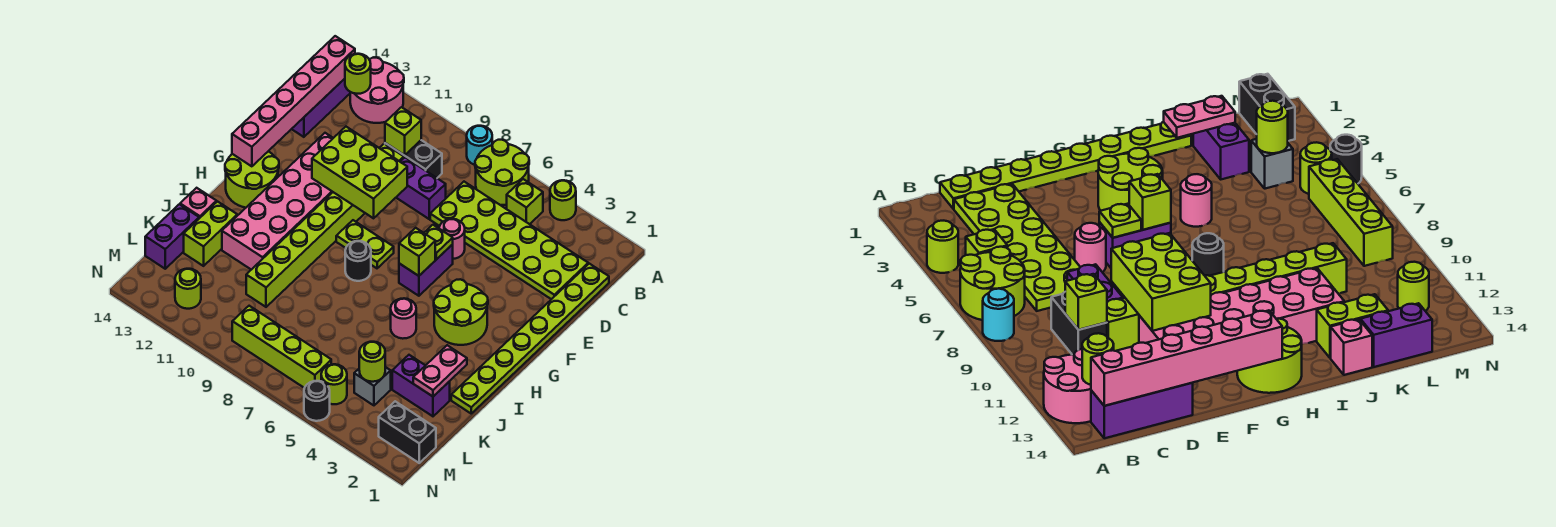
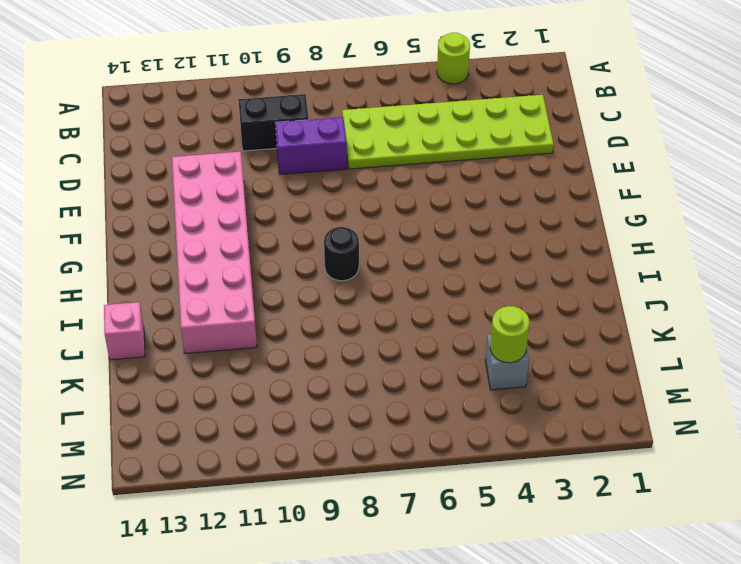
none -> lime 2x2 round brick [475,140,529,205]
none -> cyan 1x1 round brick [467,126,492,165]
none -> pink 2x2 round brick [350,58,404,123]
none -> lime 1x1 brick [507,179,543,224]

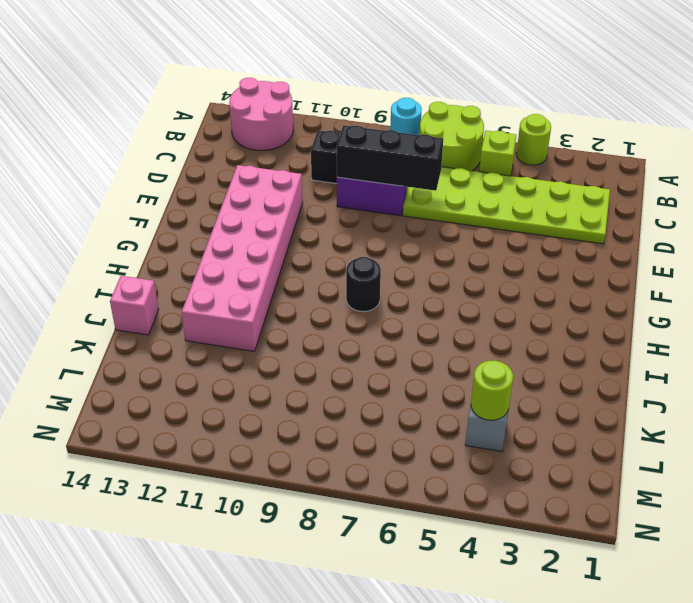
black 1x3 brick [337,125,443,191] -> none
none -> purple 1x3 brick [292,79,350,137]
none -> lime 1x8 plate [451,264,609,413]
none -> lime 1x8 brick [246,144,404,307]
none -> pink 1x1 round brick [439,219,465,259]

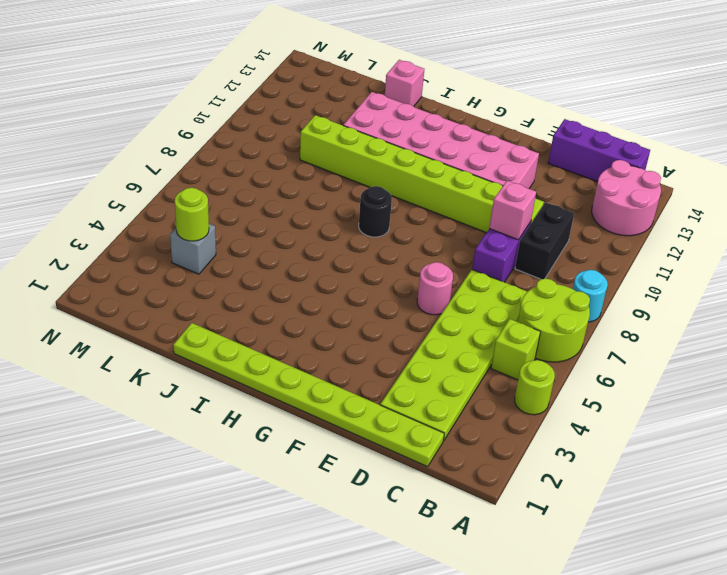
pink 1x1 brick [489,181,536,240] -> none
none -> purple 1x2 brick [399,244,453,296]
none -> lime 2x2 round brick [434,279,488,345]
none -> lime 1x2 plate [336,220,394,268]
none -> lime 2x2 round brick [225,151,279,208]

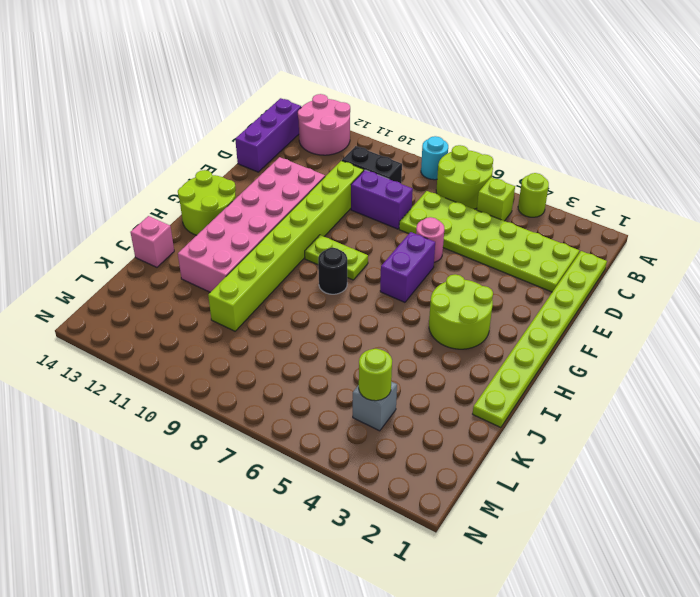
none -> pink 1x1 round brick [391,299,416,339]
none -> lime 1x2 brick [184,202,237,266]
none -> purple 1x2 brick [392,355,450,416]
none -> purple 1x2 brick [145,204,199,269]

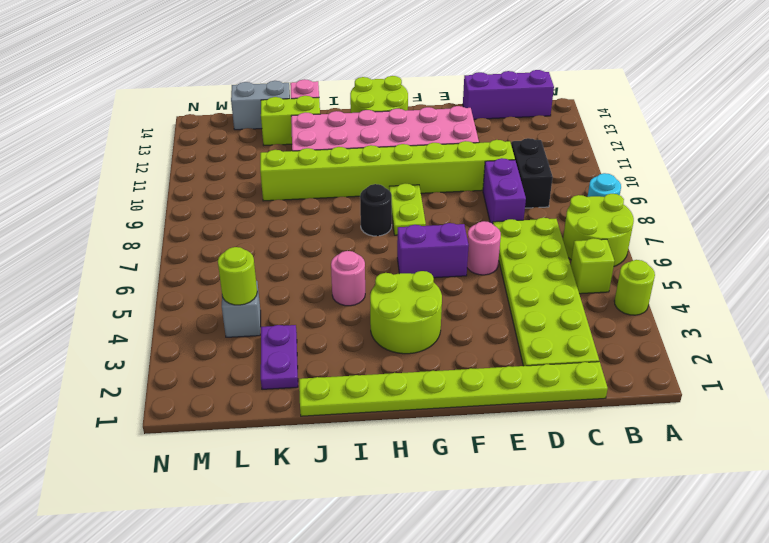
purple 1x2 plate [261,325,298,389] -> purple 1x2 brick [392,355,450,416]
grey 1x2 brick [231,81,290,130] -> purple 1x2 brick [145,204,199,269]
none -> pink 2x2 round brick [350,58,404,123]
none -> black 1x2 brick [379,401,436,463]
none -> lime 1x1 round brick [321,364,347,404]
none -> lime 1x4 brick [232,306,331,388]

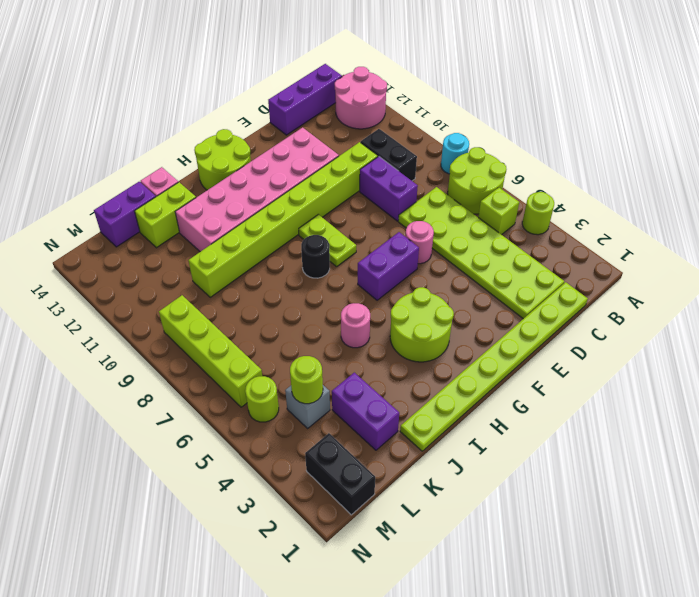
none -> lime 1x1 round brick [175,269,201,309]
none -> black 1x1 round brick [304,381,330,421]
none -> lime 1x1 round brick [345,54,371,94]
none -> pink 1x6 brick [232,36,355,166]

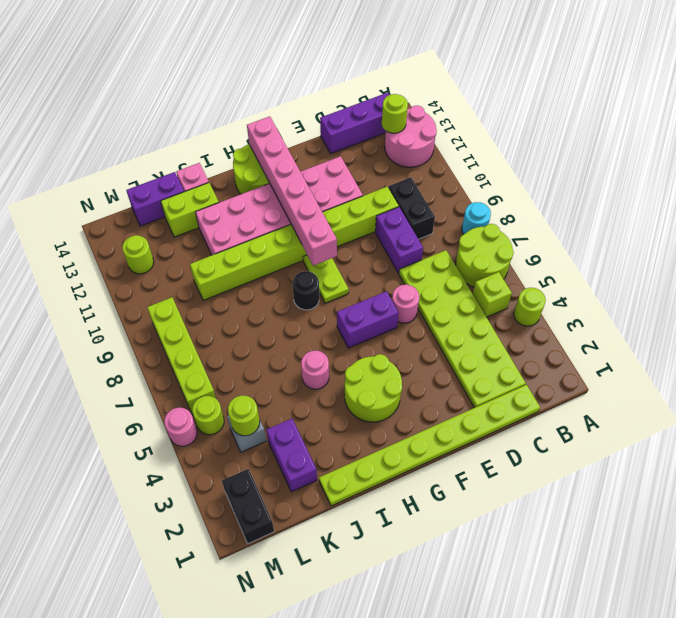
pink 1x6 brick [247,116,337,266] -> pink 1x6 brick turned to [232,36,355,166]
pink 1x1 round brick [164,408,197,446] -> black 1x1 round brick [304,381,330,421]
none -> lime 1x1 brick [385,107,421,155]
none -> lime 2x3 brick [312,127,407,218]
none -> lime 1x1 plate [424,225,453,259]
none -> lime 1x1 brick [399,228,435,276]

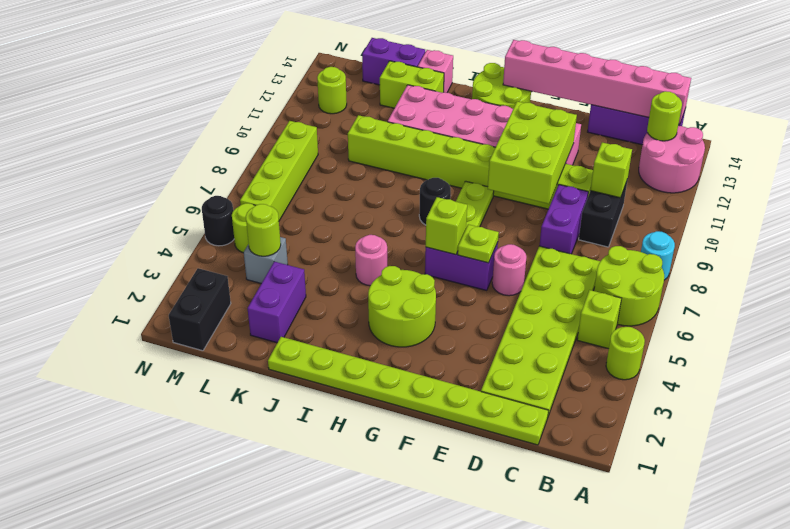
none -> pink 1x2 plate [413,345,467,396]

